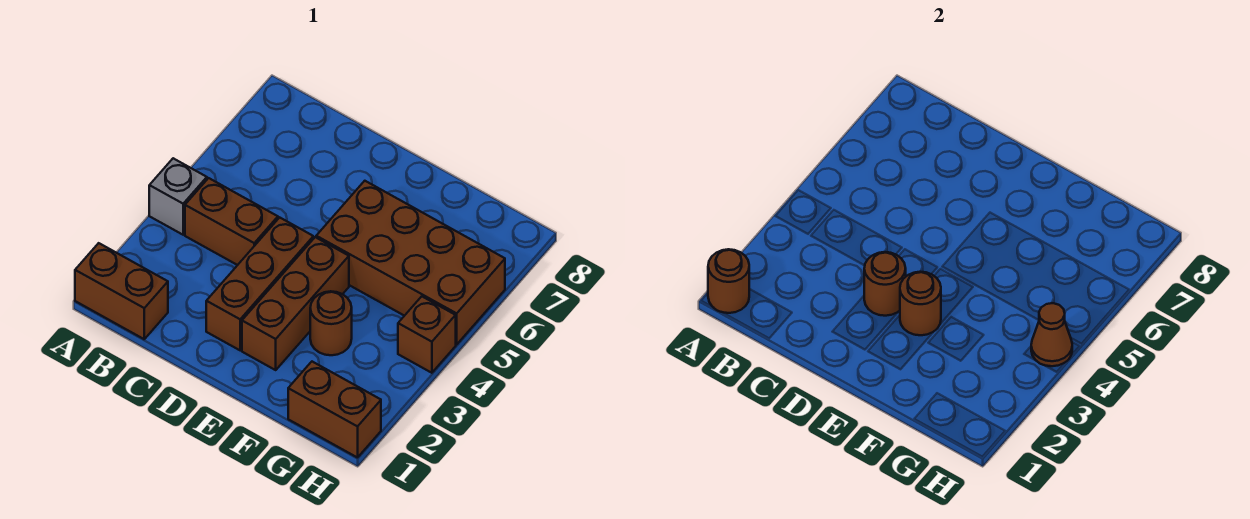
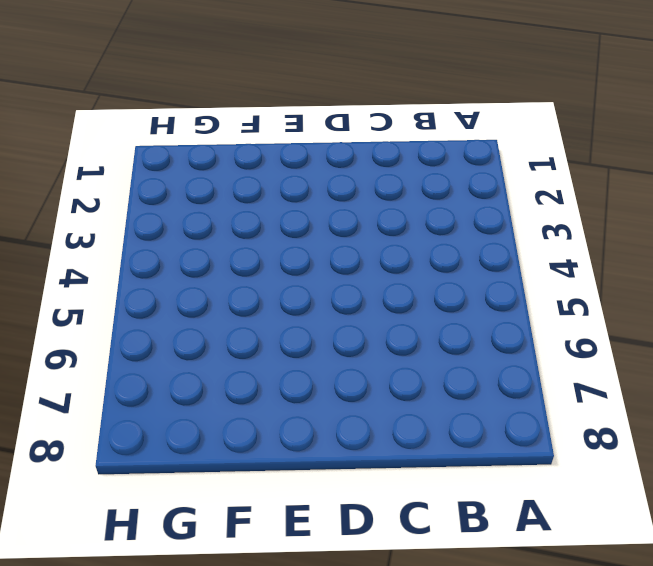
none -> brown 1x2 brick [75,243,168,339]
none -> grey 1x1 brick [149,158,207,235]
none -> brown 1x2 brick [185,178,278,265]

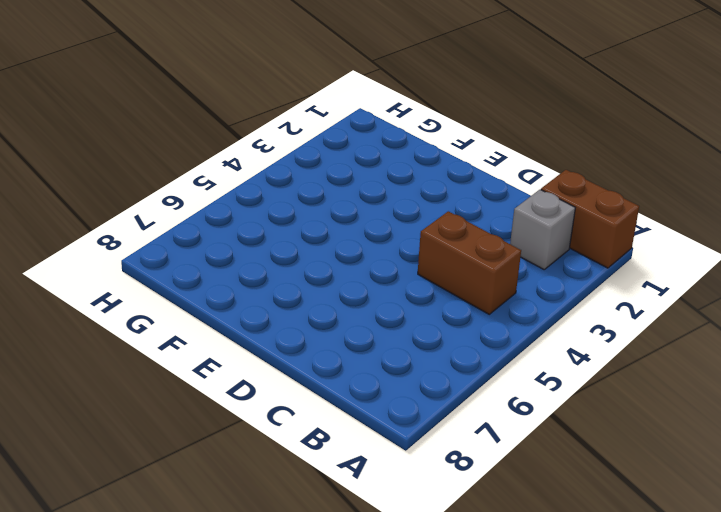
grey 1x1 brick [510,190,575,269] -> grey 1x1 brick moved to [149,158,207,235]
none -> brown 1x3 brick [206,217,313,350]
none -> brown 1x3 brick [242,237,349,370]
none -> brown 2x4 brick [316,181,505,344]

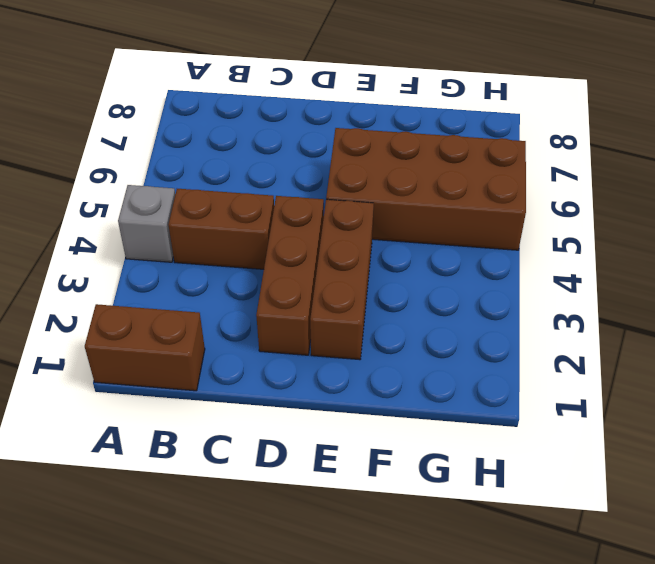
none -> brown 1x1 round brick [310,291,352,355]
none -> brown 1x2 brick [288,362,381,458]
none -> brown 1x1 brick [398,296,456,373]

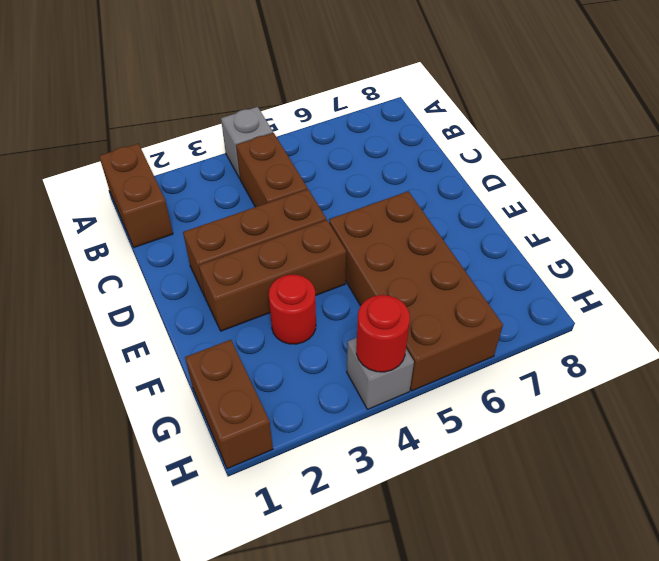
red 1x1 round brick [269,275,316,344] -> brown 1x1 round brick [310,291,352,355]
grey 1x1 brick [347,338,414,409] -> brown 1x1 brick [398,296,456,373]
red 1x1 round brick [356,295,410,372] -> brown 1x1 cone [1031,303,1072,366]
none -> brown 1x1 round brick [708,249,749,313]
none -> brown 1x1 round brick [864,252,906,316]
none -> brown 1x1 round brick [900,272,941,335]

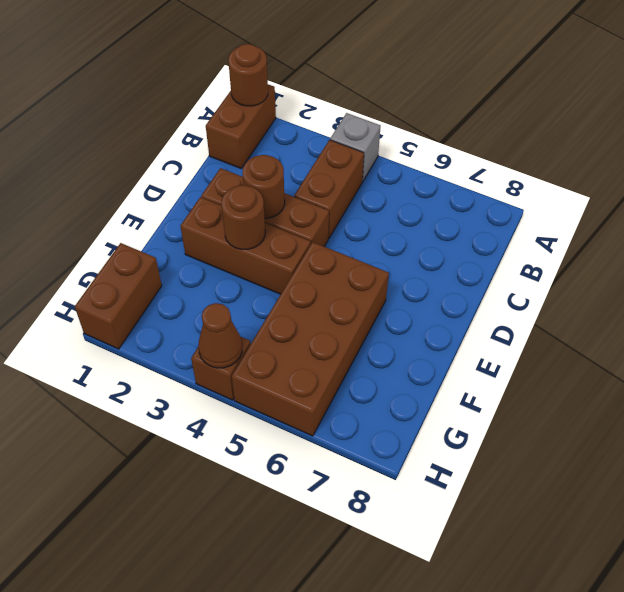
none -> brown 1x1 round brick [310,291,352,355]

